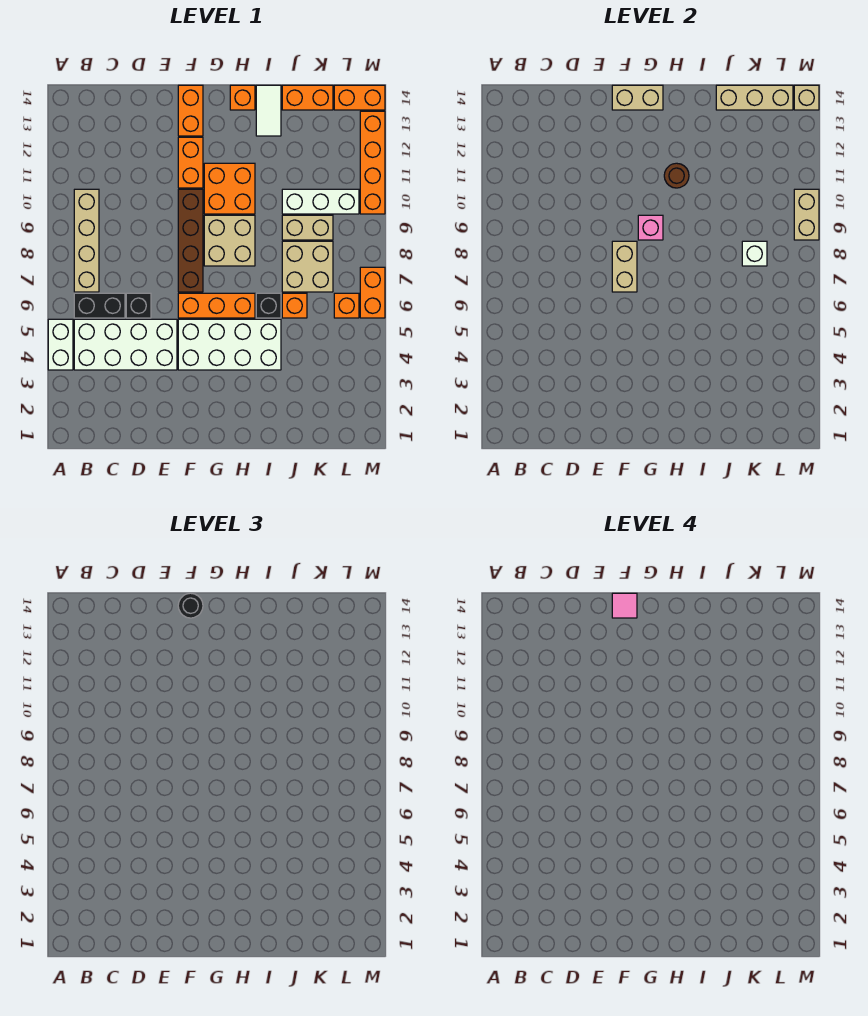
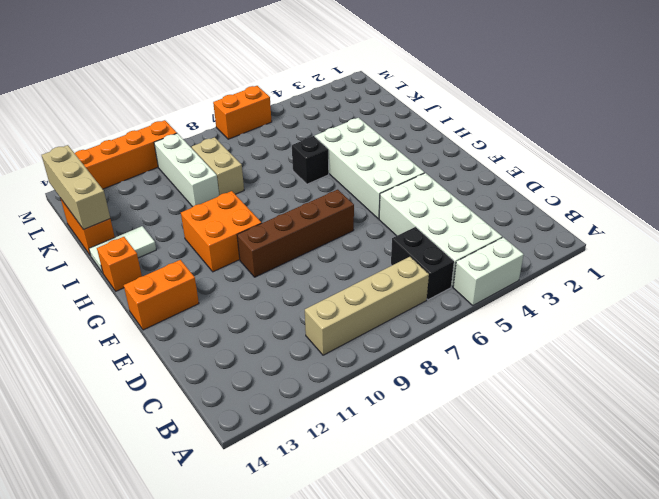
none -> black 1x1 brick [126,293,151,318]
none -> orange 1x3 brick [178,293,255,318]
none -> orange 1x2 brick [178,137,203,188]
none -> tan 2x2 brick [204,215,255,266]

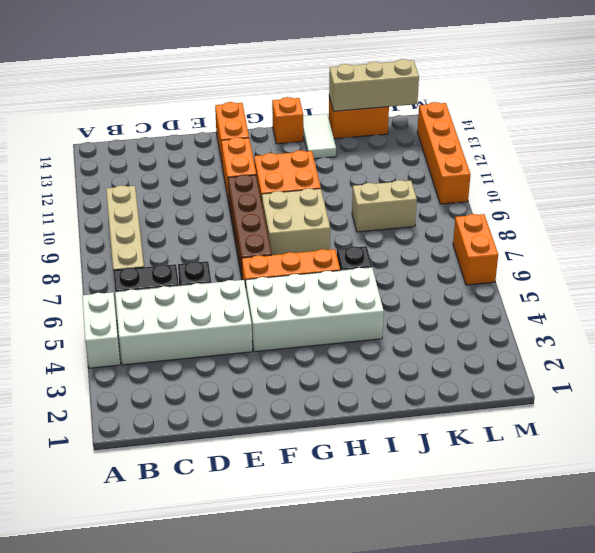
none -> orange 1x1 brick [282,293,307,318]
none -> tan 2x2 brick [282,241,333,292]
none -> white 1x3 brick [282,189,359,214]
none -> orange 1x1 brick [334,293,359,318]

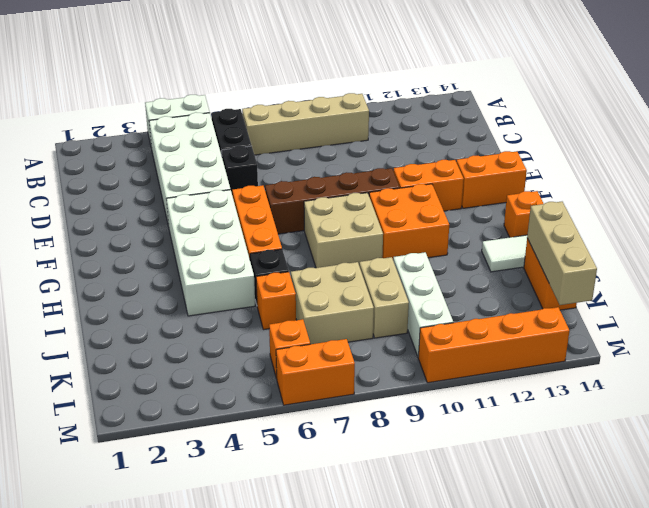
none -> orange 1x2 brick [334,85,385,110]
none -> tan 1x2 brick [612,241,637,292]
none -> tan 1x2 brick [612,85,663,110]
none -> pink 1x1 brick [638,215,663,240]

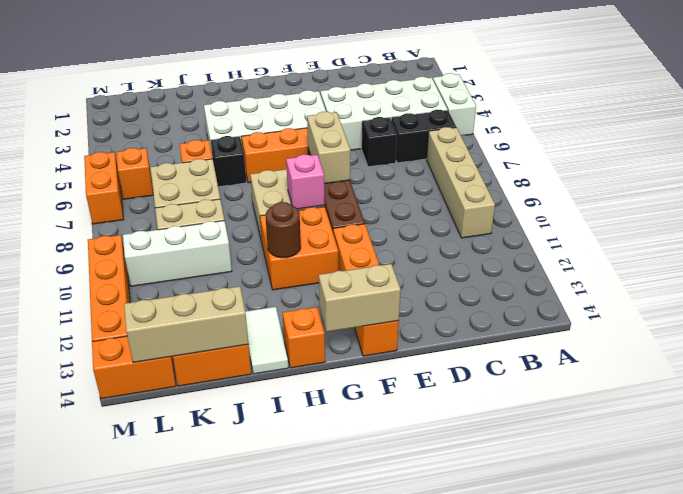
none -> white 1x1 brick [742,241,767,266]
none -> tan 1x2 brick [794,189,819,240]
none -> tan 1x1 brick [794,85,819,110]
none -> black 1x1 round brick [178,593,203,618]

